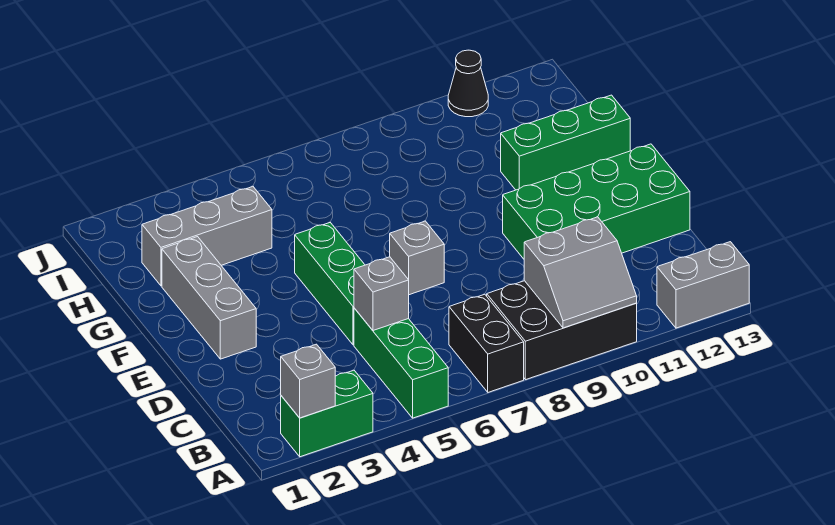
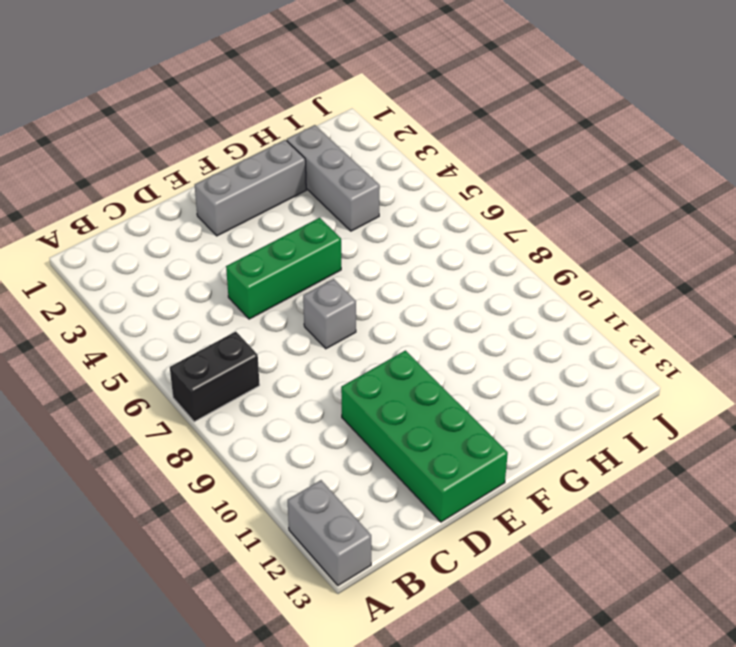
none -> green 1x2 brick [281,370,373,457]
none -> green 1x3 brick [354,308,448,418]
none -> black 2x3 brick [487,281,637,380]

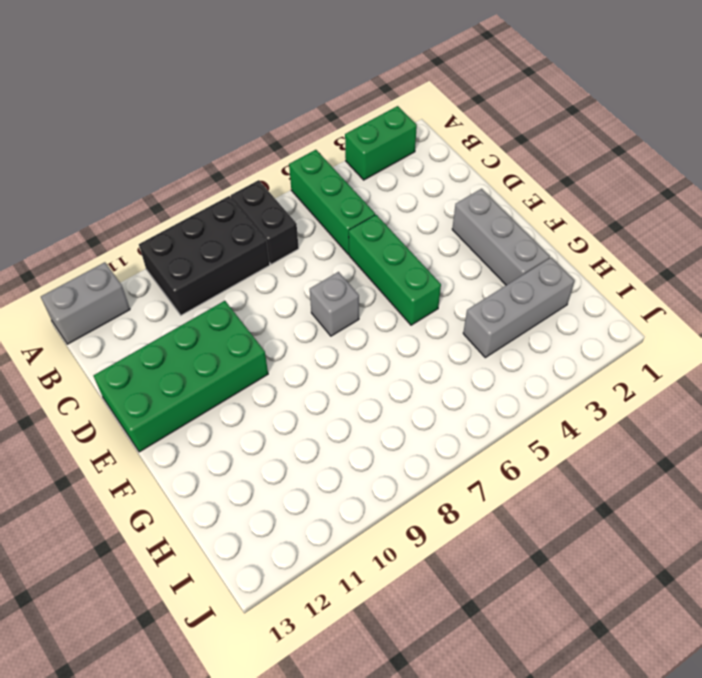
none -> green 1x3 brick [501,95,630,190]
none -> black 1x1 cone [448,50,488,117]
none -> grey 1x1 brick [281,344,335,418]

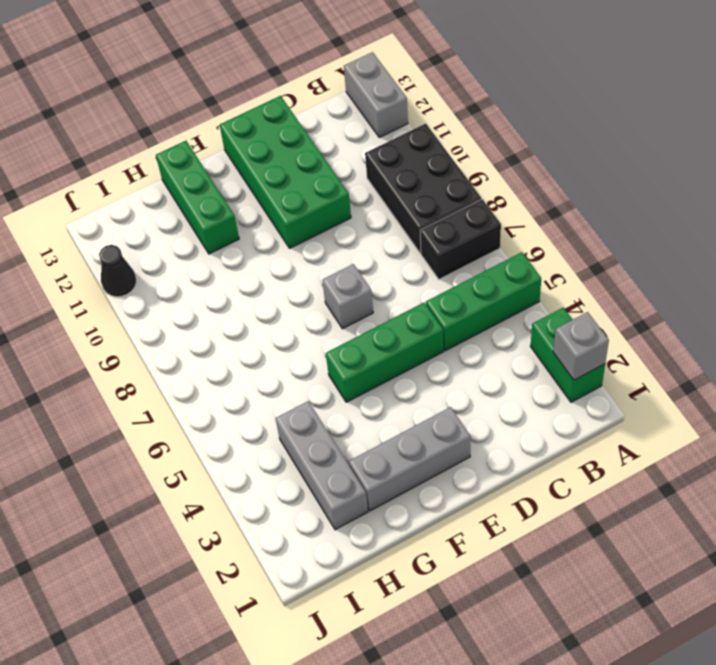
none -> grey 2x2 slope [524,217,637,328]
none -> grey 1x1 brick [354,257,409,331]

